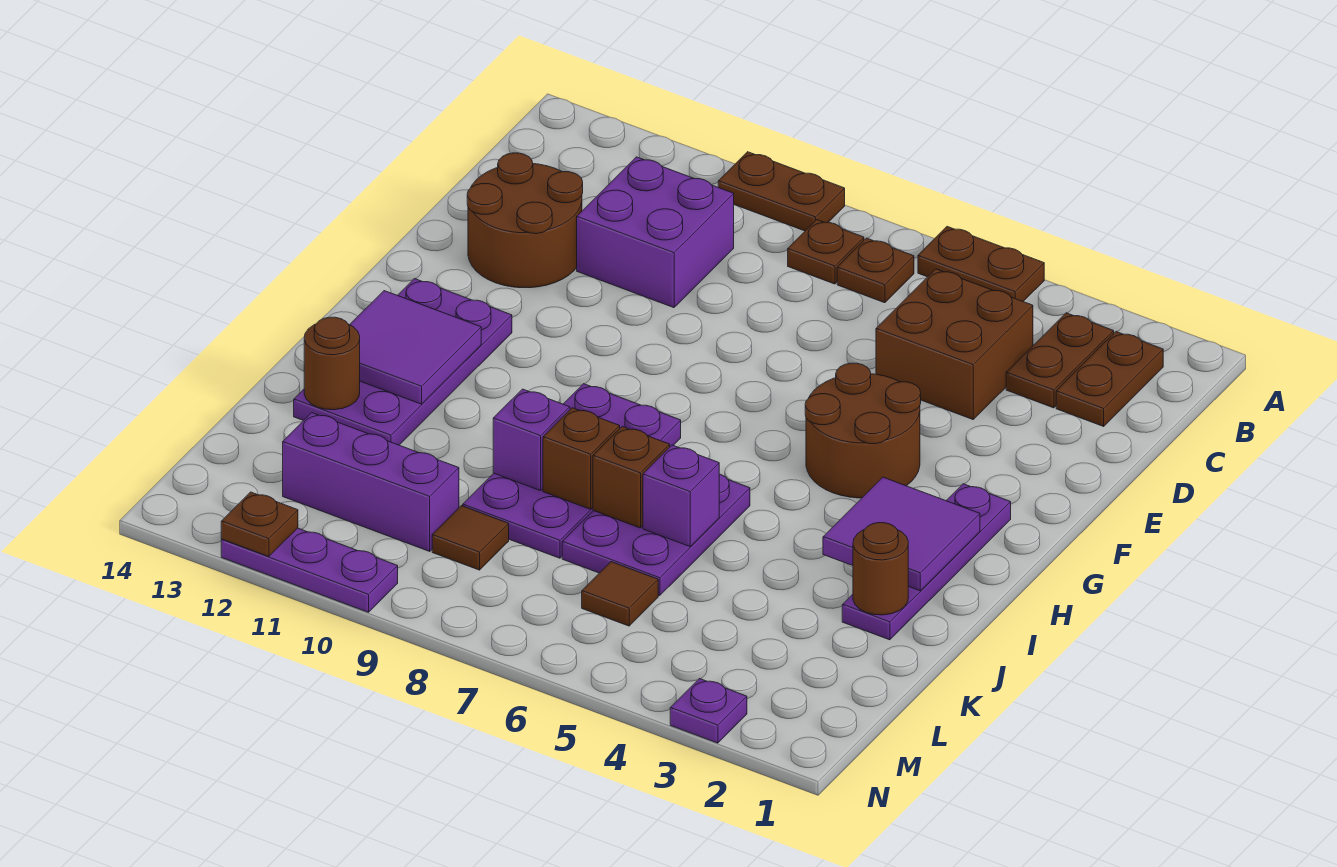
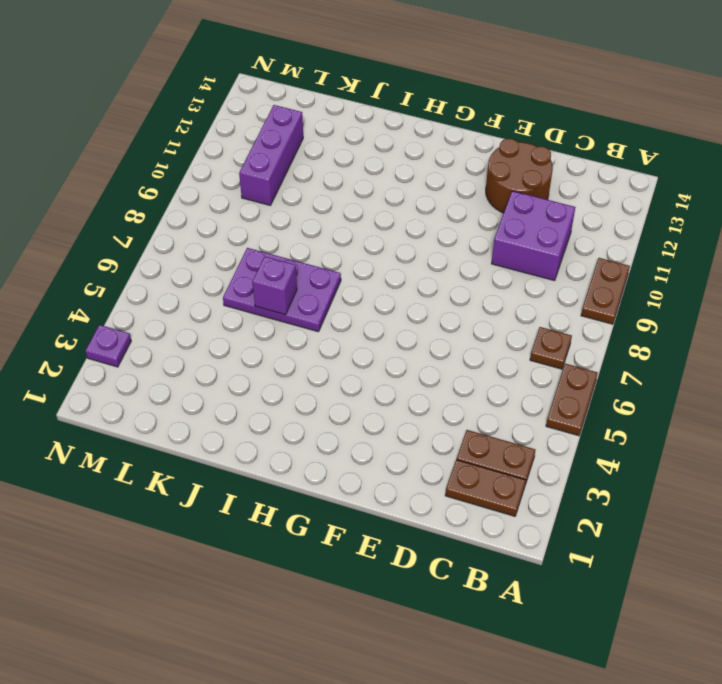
none -> brown 1x1 plate [788,220,864,284]
none -> brown 2x2 brick [876,269,1033,419]
none -> brown 2x2 round brick [805,363,921,498]

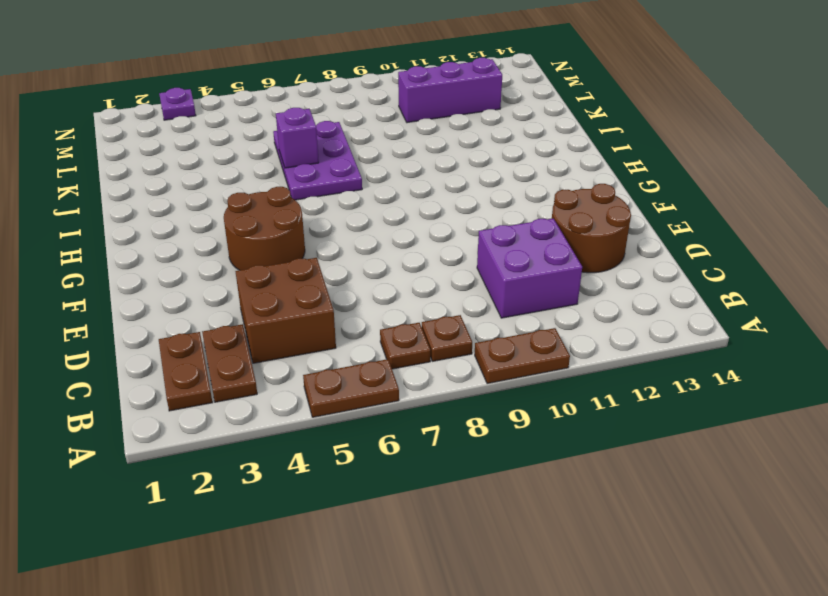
none -> purple 1x4 plate [842,484,1011,640]
none -> purple 2x4 plate [294,279,512,445]
none -> purple 2x4 plate [463,384,681,558]

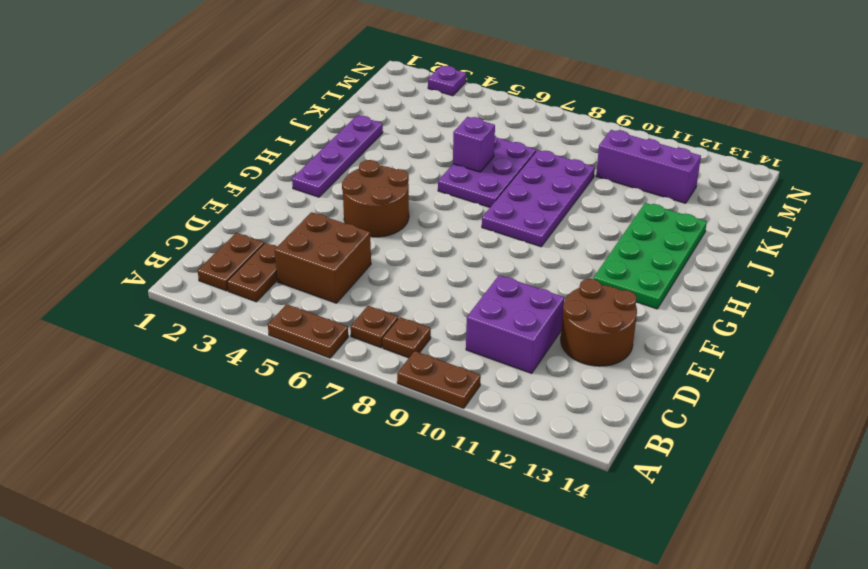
green 2x4 plate [594,203,707,309] -> purple 2x4 plate [294,279,512,445]
none -> brown 1x1 tile [582,562,658,626]
none -> brown 1x1 tile [432,506,509,570]
none -> purple 1x3 plate [221,528,398,612]

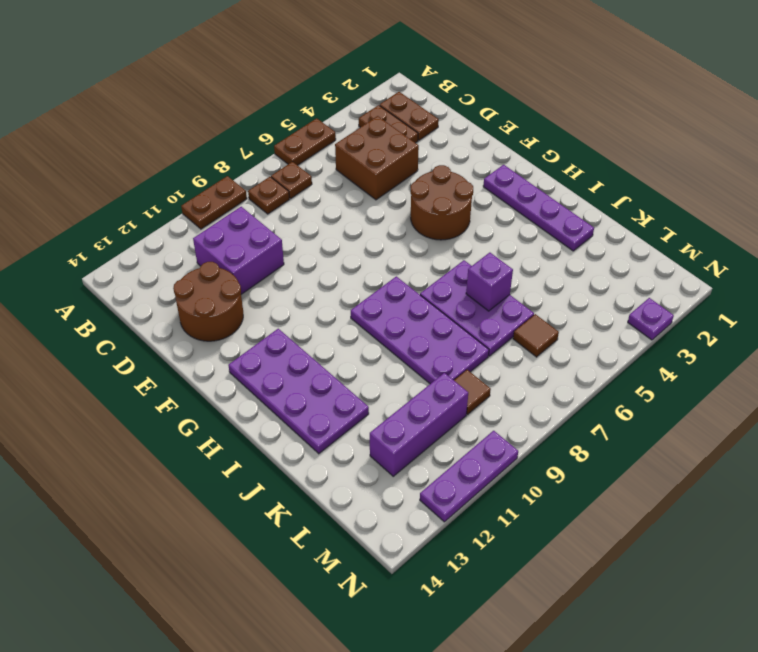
none -> purple 2x2 tile [823,477,980,591]
none -> purple 2x2 tile [350,291,481,404]
none -> brown 1x1 round brick [853,523,908,615]

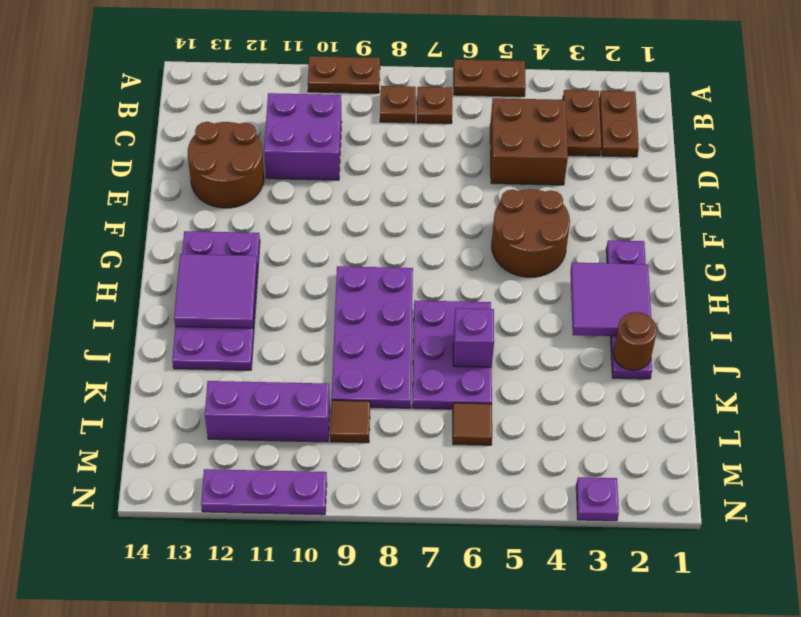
none -> brown 1x1 brick [593,426,670,528]
none -> brown 1x1 brick [543,408,620,509]
none -> purple 1x1 brick [493,389,570,491]

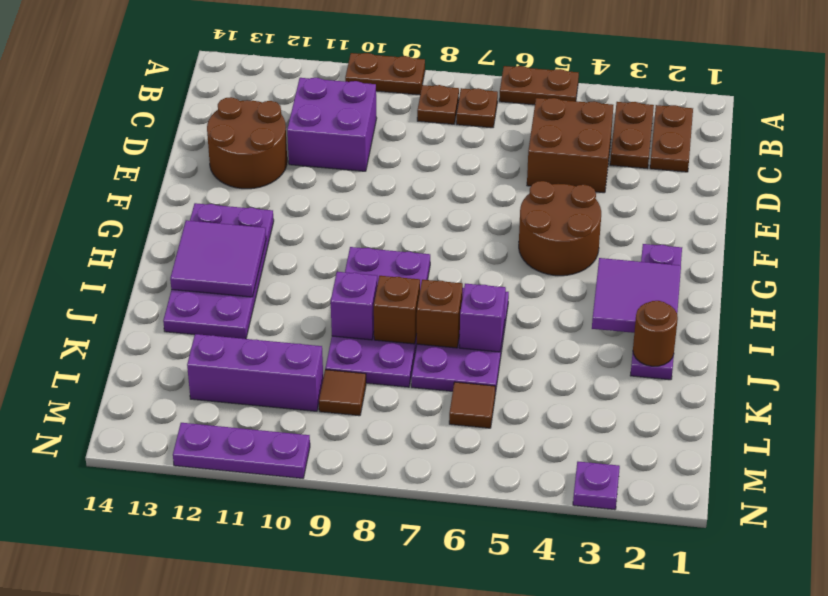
none -> brown 1x1 round brick [304,317,360,410]
none -> brown 1x1 plate [221,492,298,557]

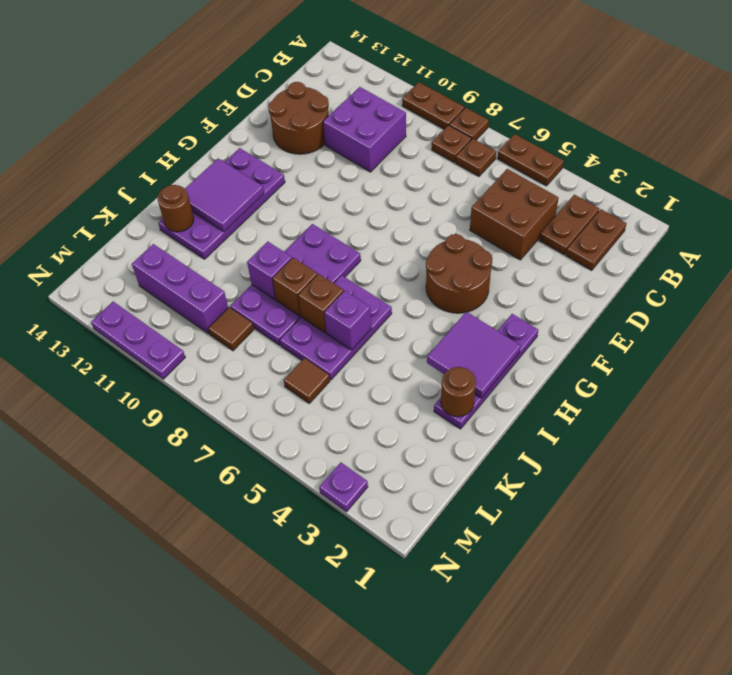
brown 1x1 plate [449,108,489,140] -> brown 1x1 plate moved to [221,492,298,557]

